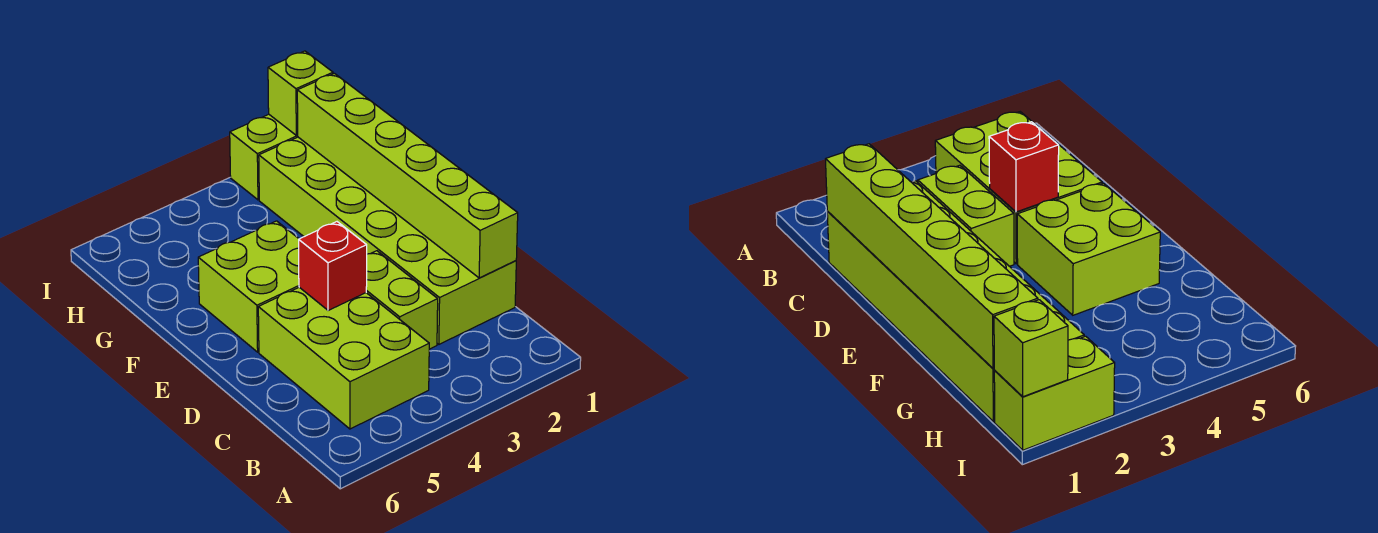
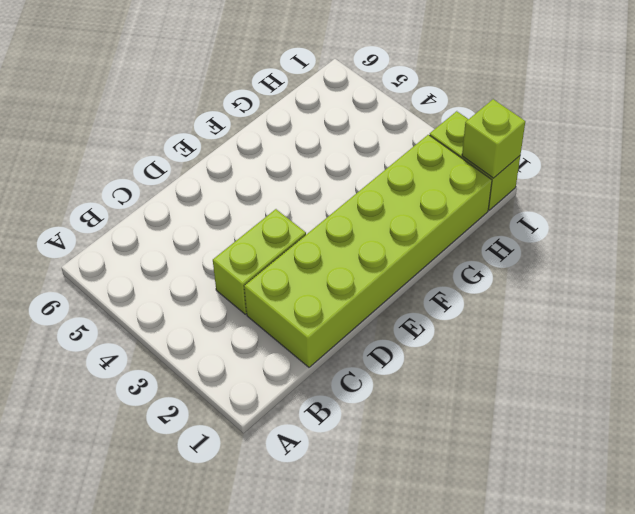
none -> lime 2x3 brick [258,287,429,429]
none -> lime 2x2 brick [198,221,299,352]

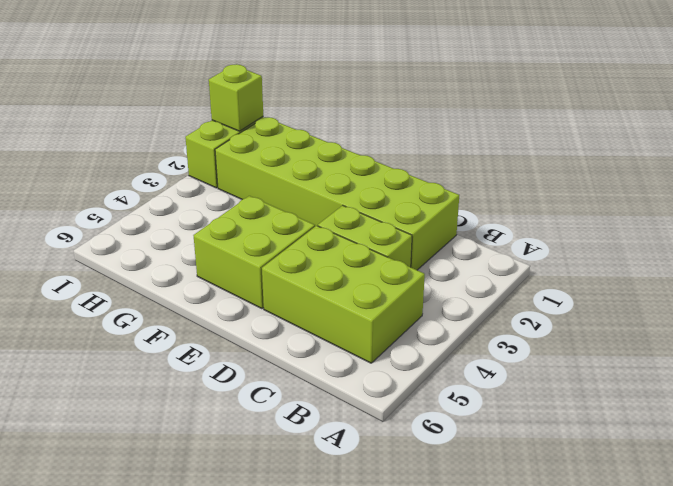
none -> lime 1x6 brick [297,73,518,278]
none -> red 1x1 brick [299,222,367,310]

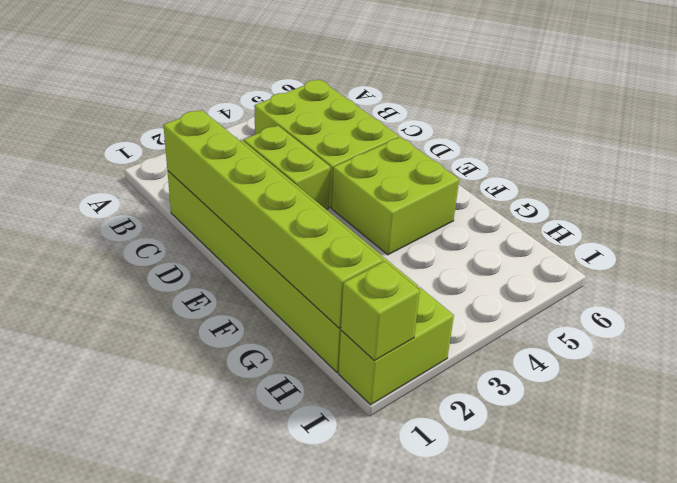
none -> red 1x1 brick [299,222,367,310]

